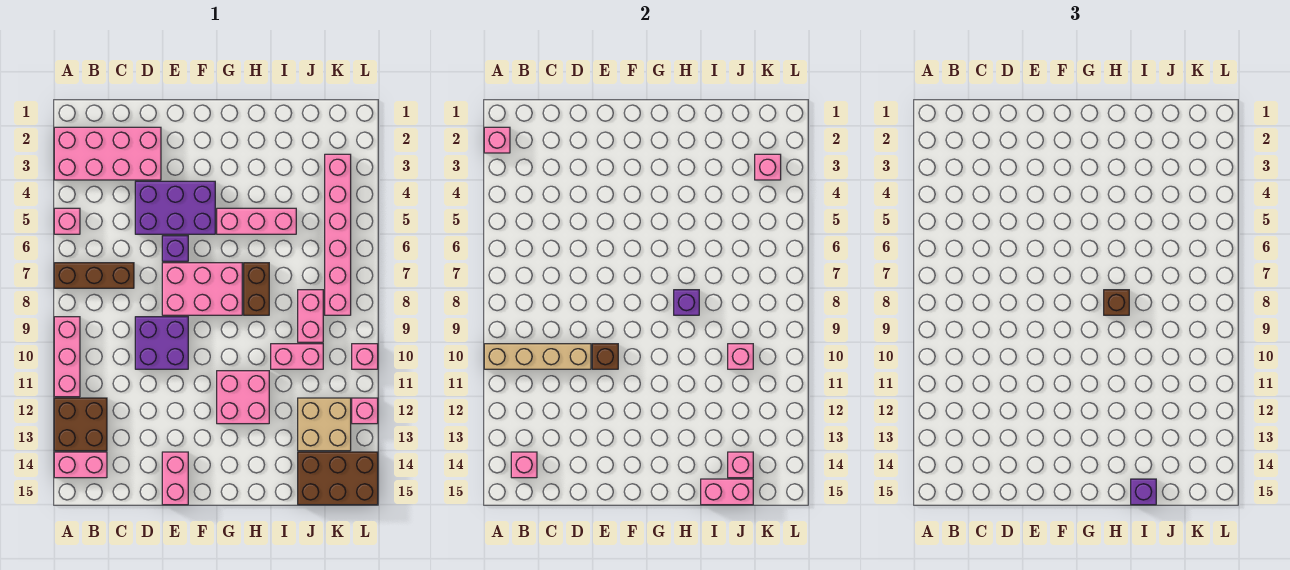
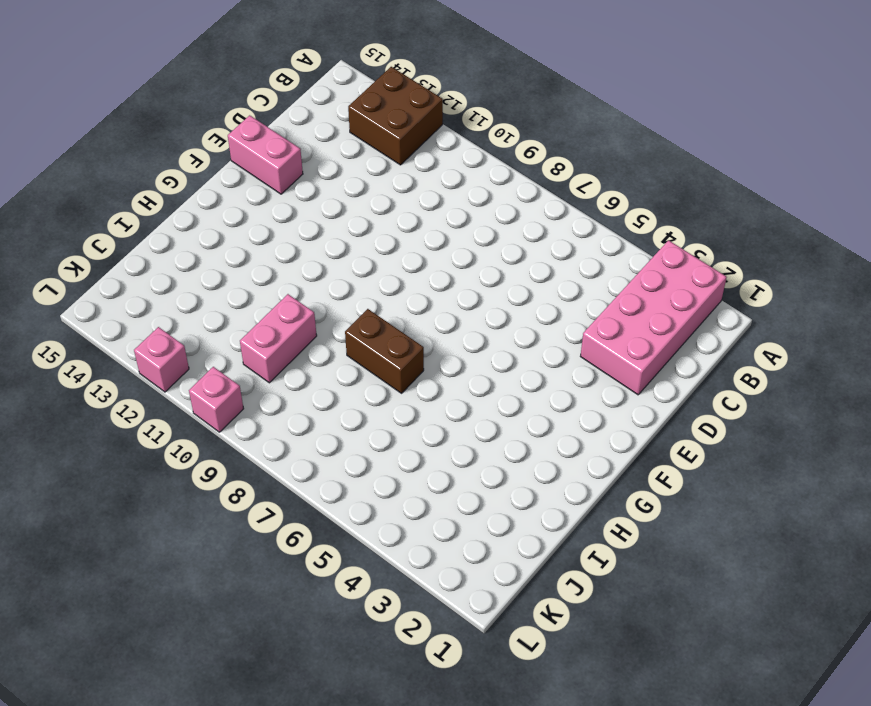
none -> pink 1x1 brick [54,208,80,234]
none -> brown 1x3 brick [54,263,134,288]
none -> pink 1x3 brick [54,317,80,397]
none -> pink 1x2 brick [54,452,107,478]

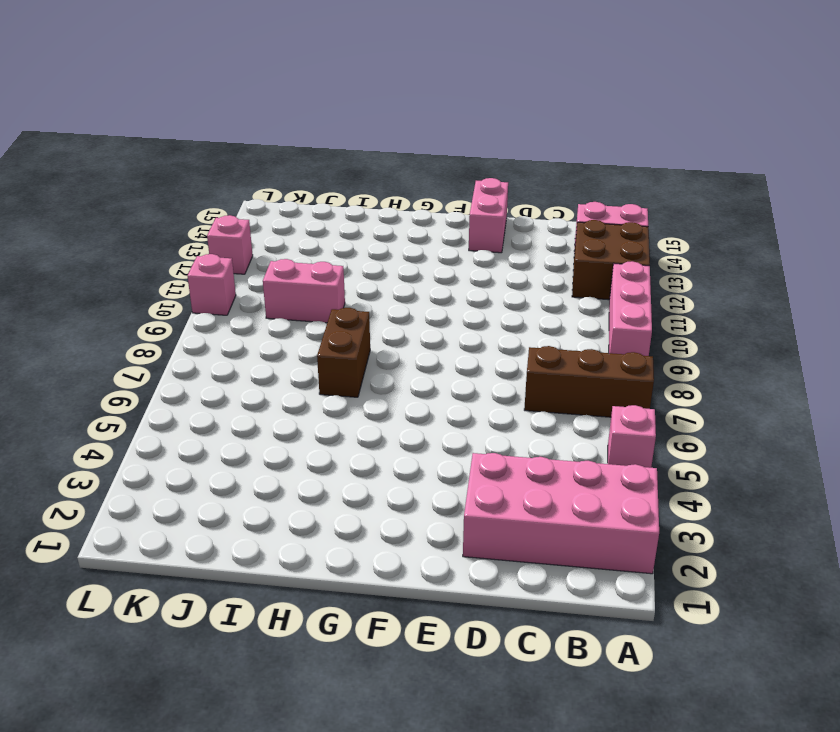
none -> purple 2x3 brick [135,181,215,234]
none -> purple 2x2 brick [135,317,188,369]
none -> purple 1x1 brick [162,236,188,261]
none -> pink 2x3 brick [162,263,242,315]

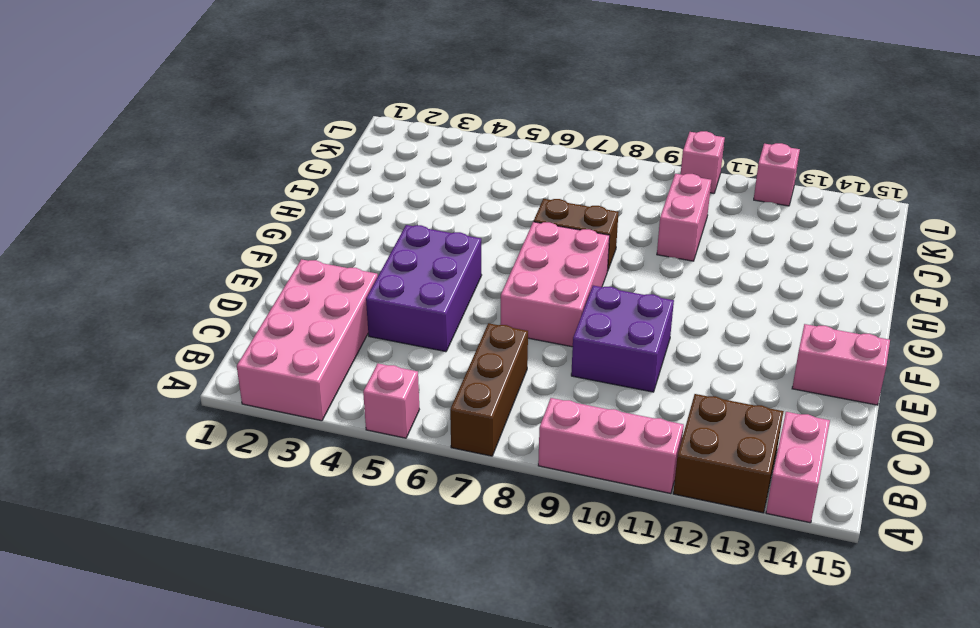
none -> purple 1x1 brick [162,236,188,261]
none -> pink 1x3 brick [217,208,296,234]
none -> pink 2x2 brick [217,371,269,424]
none -> pink 1x2 brick [298,290,323,342]

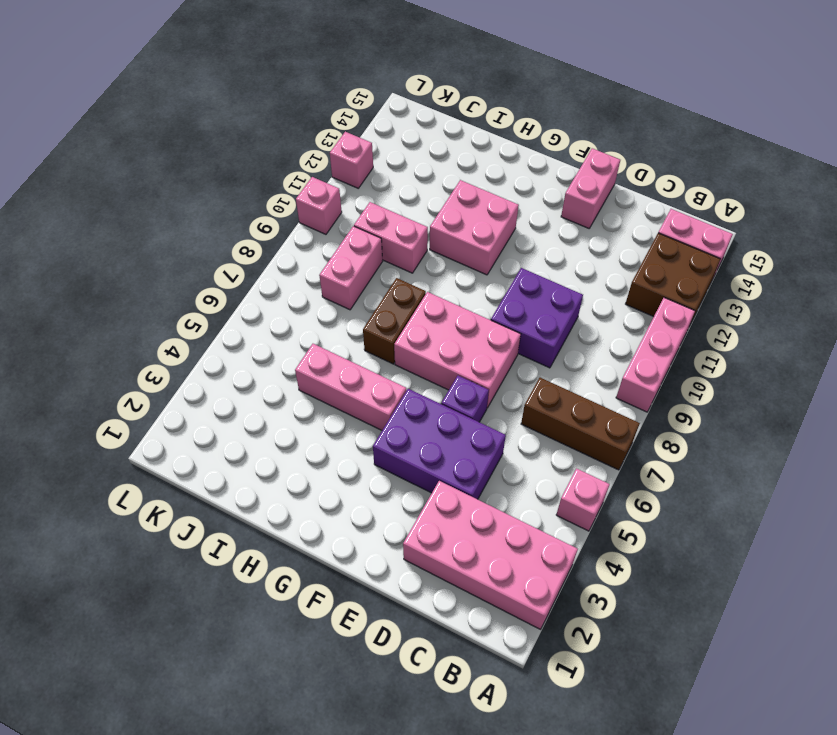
none -> tan 2x2 brick [298,398,351,451]
none -> brown 2x3 brick [298,452,378,505]
none -> pink 1x6 brick [325,154,351,315]
none -> pink 1x1 brick [484,127,510,153]

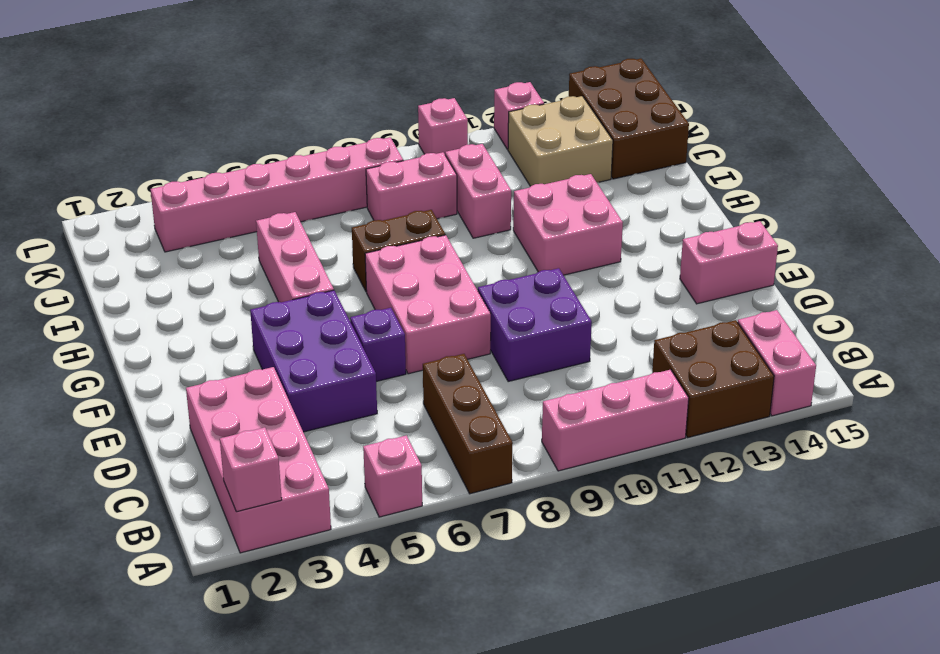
none -> tan 1x4 brick [484,344,591,369]
none -> pink 1x1 brick [511,452,537,478]
none -> brown 1x1 brick [592,344,618,369]
none -> purple 1x1 brick [674,290,699,315]

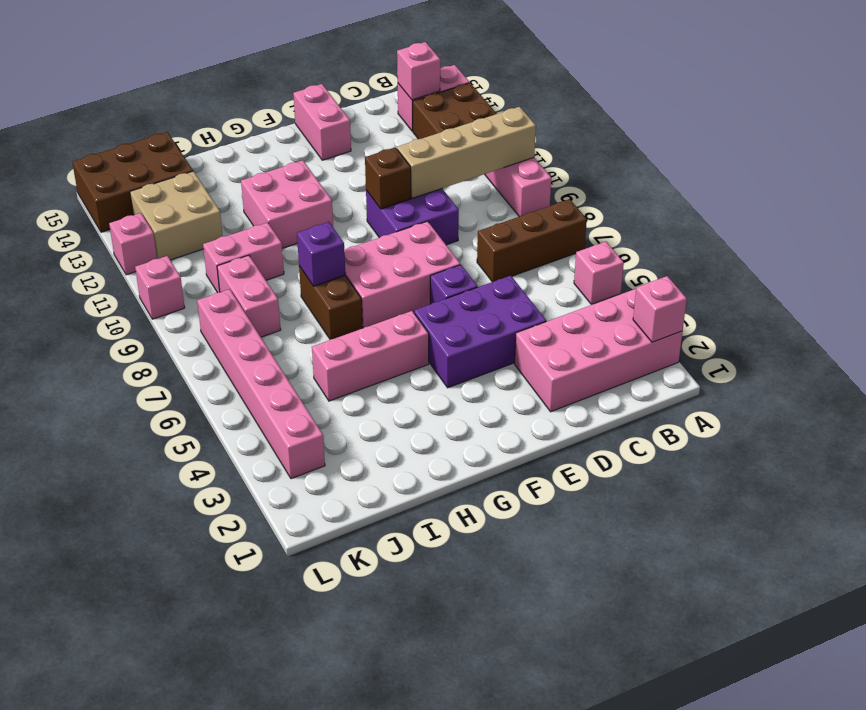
none -> pink 1x2 brick [701,479,753,505]
none -> pink 1x1 brick [728,344,753,369]
none -> pink 1x1 brick [728,452,753,478]
none -> pink 1x1 brick [755,154,781,180]

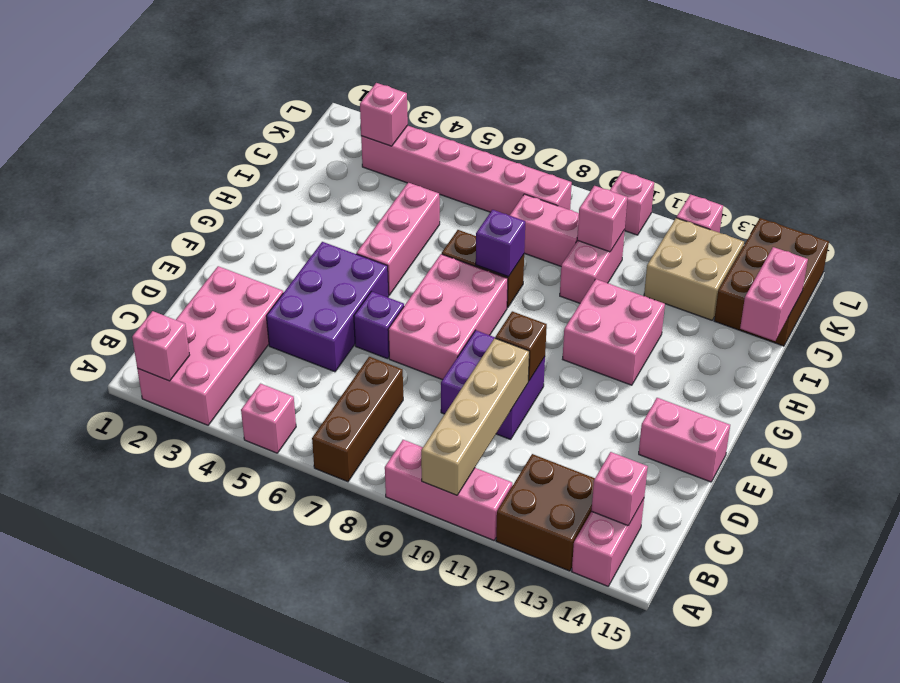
none -> pink 1x1 brick [728,452,753,478]
none -> brown 1x1 brick [1104,290,1129,315]
none -> purple 1x1 brick [1131,479,1156,505]

